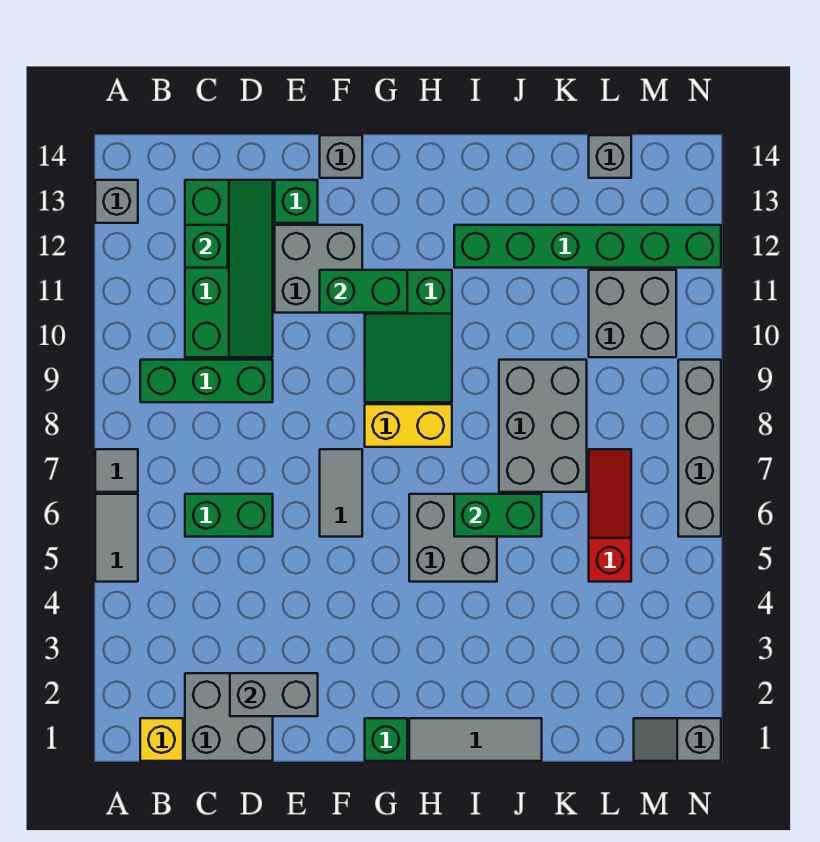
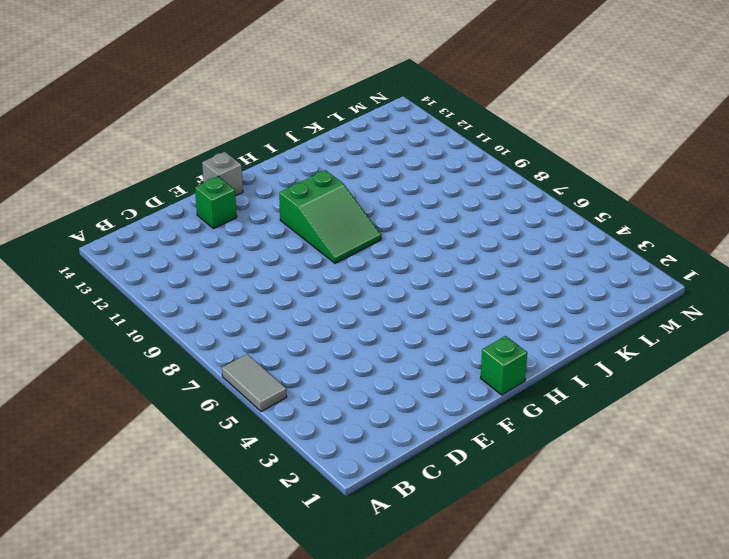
none -> grey 1x1 tile [95,449,138,492]
none -> grey 1x1 brick [95,180,138,223]
none -> yellow 1x1 brick [140,718,183,761]

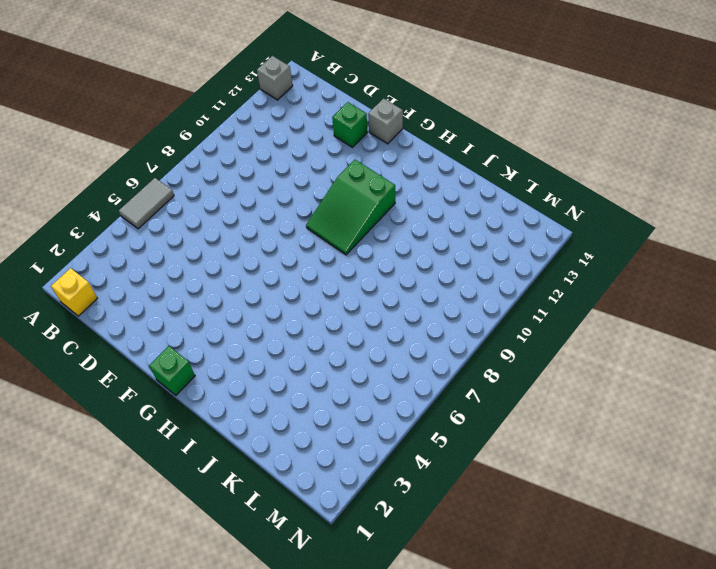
none -> grey 1x1 tile [95,449,138,492]
none -> green 1x3 brick [140,360,273,402]
none -> grey 2x2 brick [185,673,273,761]

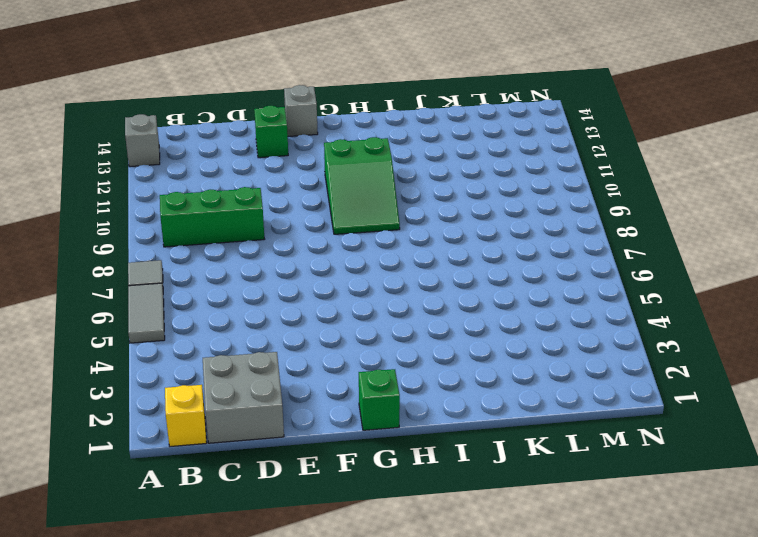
none -> green 1x2 brick [185,494,273,537]
none -> green 2x4 slope [185,180,273,357]
none -> grey 2x2 brick [275,225,362,313]

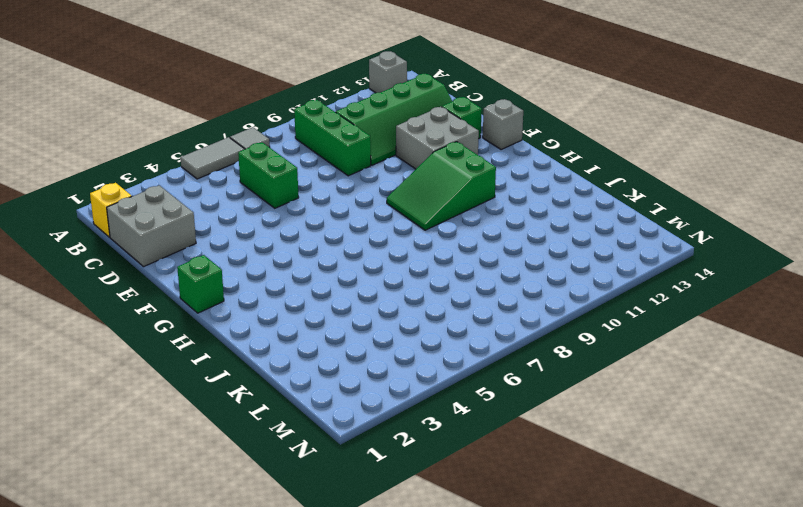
none -> grey 1x2 tile [320,449,362,537]
none -> yellow 1x2 brick [365,404,452,447]
none -> grey 1x3 tile [409,718,542,761]

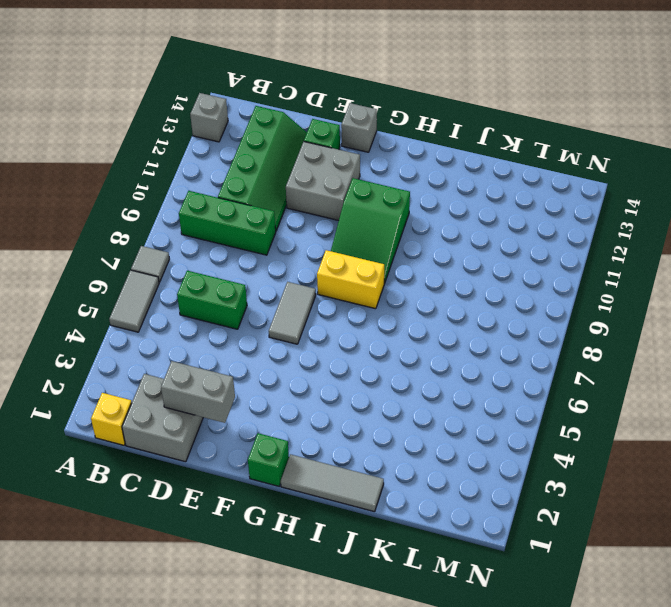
none -> grey 2x2 brick [409,494,497,582]
none -> green 1x6 brick [454,225,721,268]
none -> grey 2x3 brick [499,360,587,492]

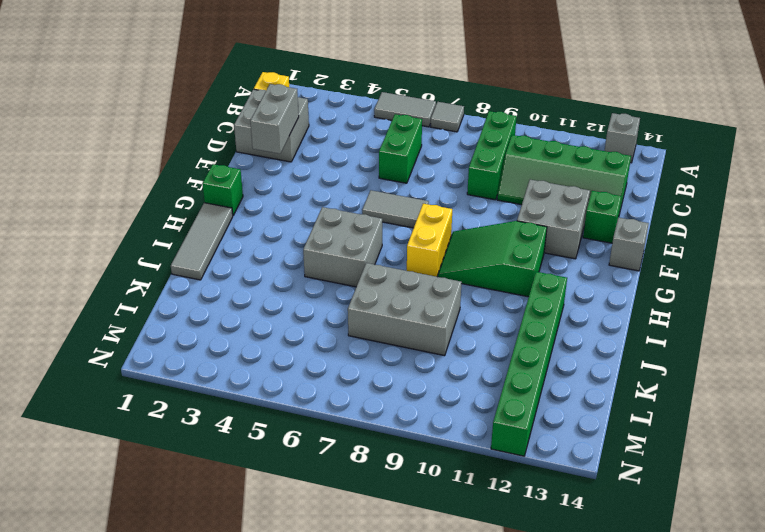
none -> red 1x3 slope [589,449,631,582]
none -> grey 2x2 brick [589,270,676,357]
none -> grey 1x1 brick [589,135,631,178]

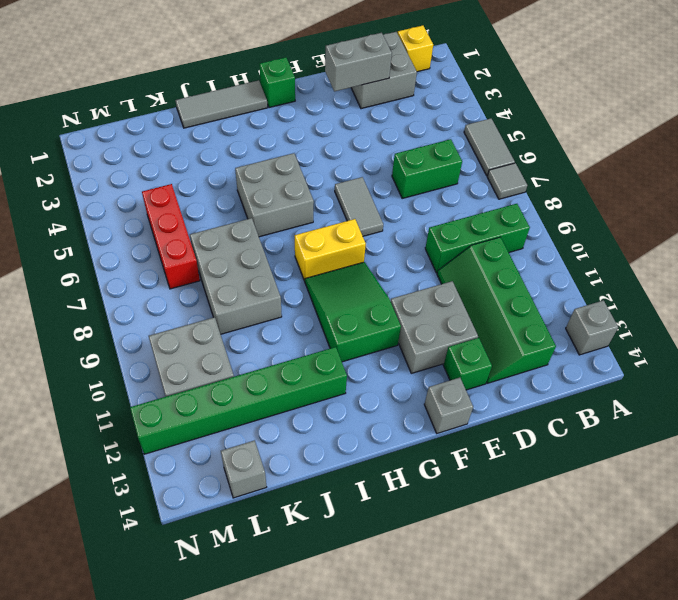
red 1x3 brick [142,184,200,289] -> red 1x3 slope [589,449,631,582]
none -> grey 1x2 slope [634,718,721,761]
none -> grey 1x4 brick [678,360,721,537]
none -> green 1x1 brick [185,225,228,268]

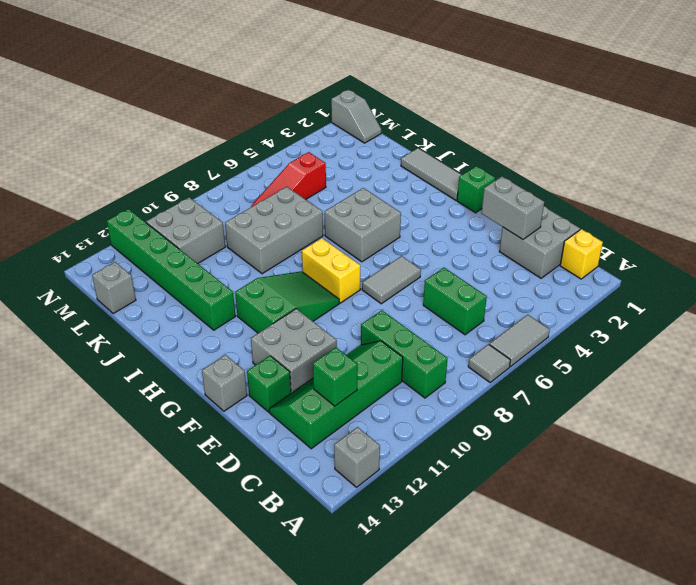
none -> grey 1x4 brick [678,360,721,537]
none -> green 1x2 brick [320,270,407,313]
none -> green 1x2 brick [454,494,542,537]

